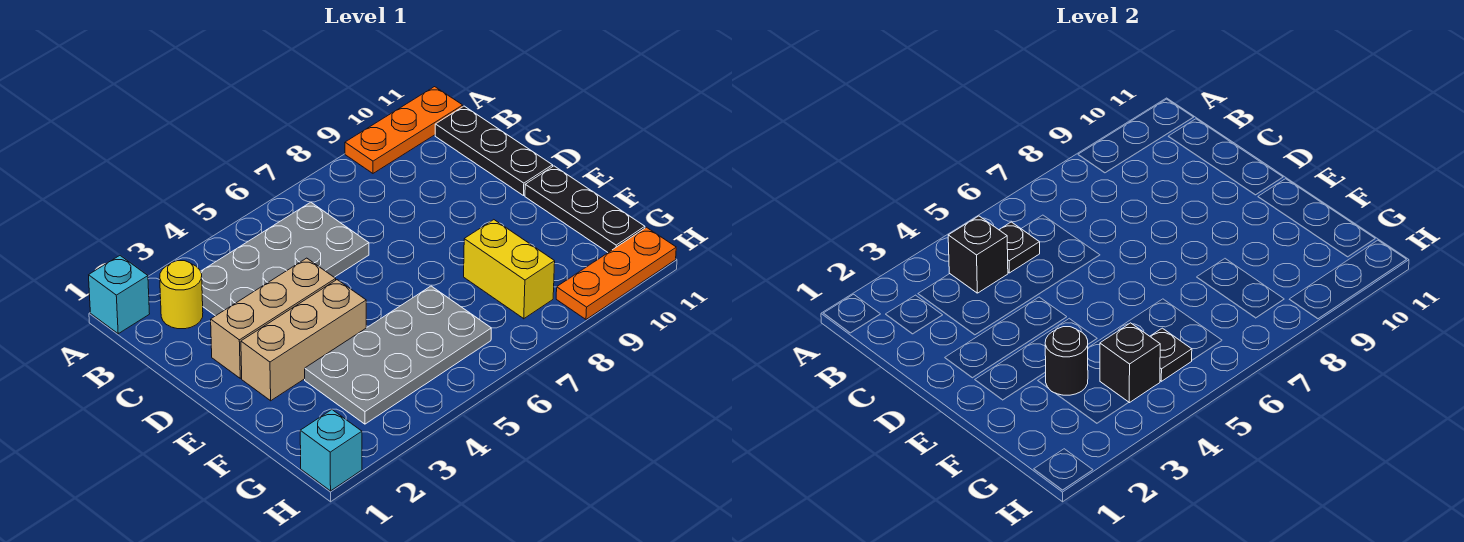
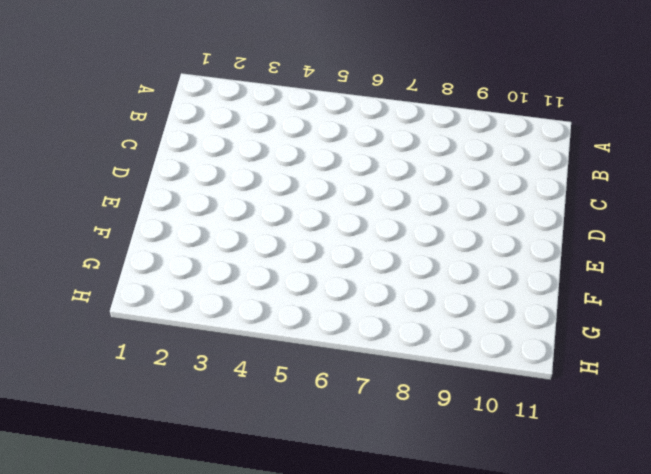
none -> cyan 1x1 brick [89,256,150,334]
none -> orange 1x3 plate [345,87,463,173]
none -> yellow 1x1 round brick [160,261,203,329]

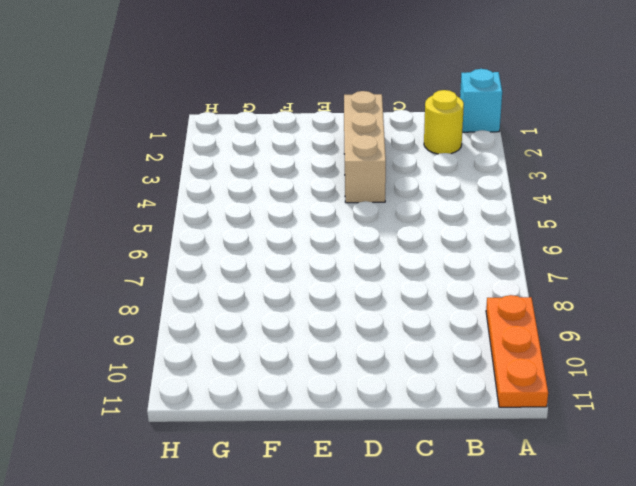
none -> grey 2x4 plate [201,202,369,316]
none -> black 1x3 plate [435,106,553,196]
none -> tan 1x3 brick [241,280,366,401]

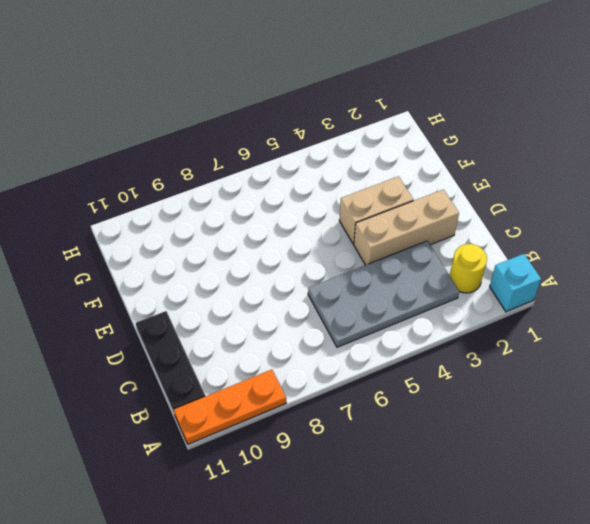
tan 1x2 brick [339,177,413,244] -> tan 1x3 brick [241,280,366,401]
none -> black 1x3 plate [525,166,645,252]
none -> grey 2x4 plate [305,286,491,424]
none -> yellow 1x2 brick [464,220,555,319]

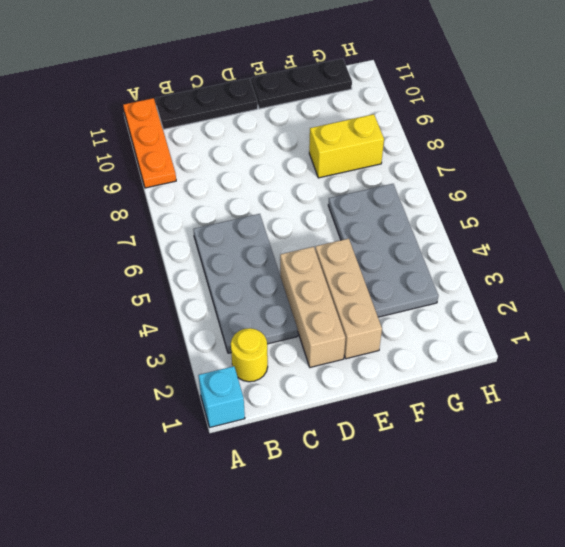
none -> cyan 1x1 brick [300,410,362,491]
none -> orange 1x3 plate [556,227,676,319]
none -> black 1x1 brick [948,216,1008,293]

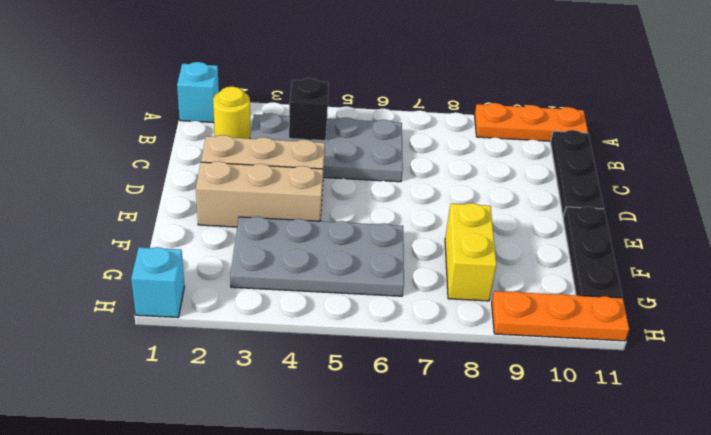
none -> black 1x1 plate [999,222,1040,273]
none -> black 1x1 round brick [1045,327,1088,395]
none -> black 1x1 brick [1100,323,1160,403]

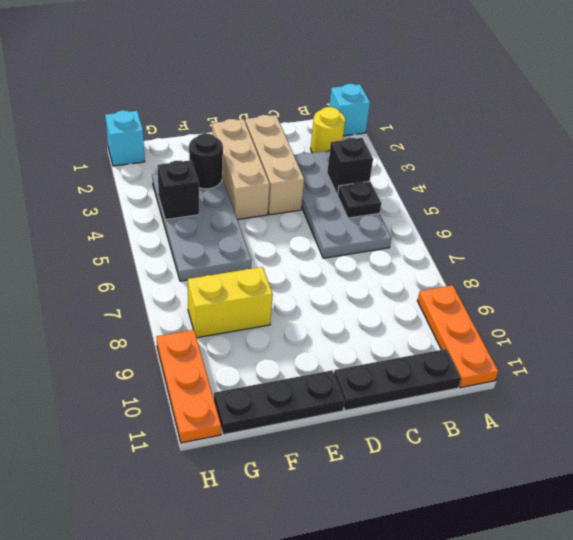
none -> black 1x1 plate [1150,328,1192,381]

